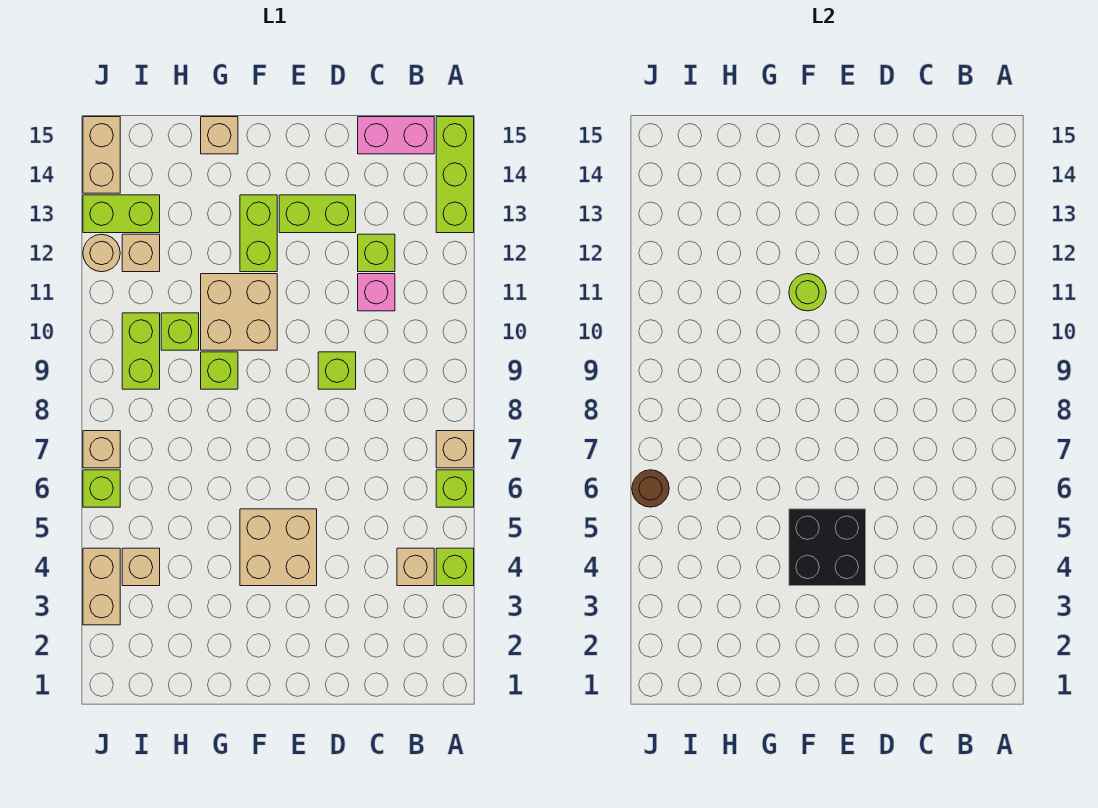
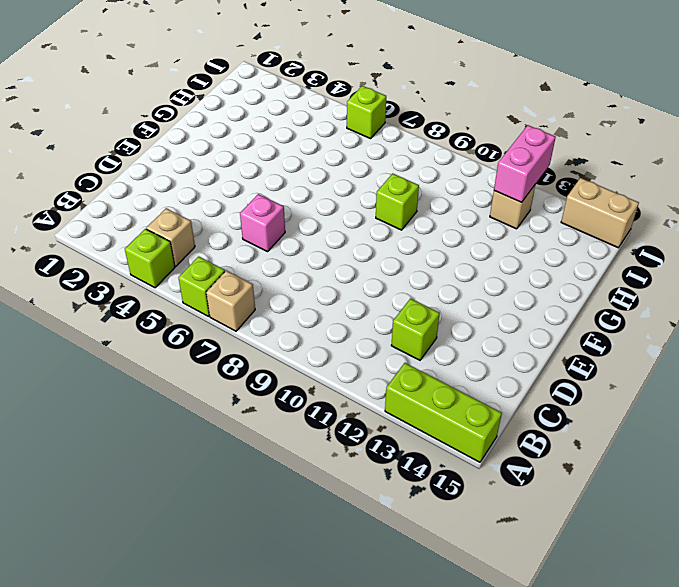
pink 1x1 brick [240,194,285,252] -> pink 1x1 brick moved to [358,274,395,311]
pink 1x2 brick [494,125,556,202] -> pink 1x2 brick moved to [358,117,434,154]
none -> lime 1x1 brick [318,352,356,389]
none -> lime 1x2 brick [279,195,356,233]
none -> tan 2x2 brick [240,509,317,586]

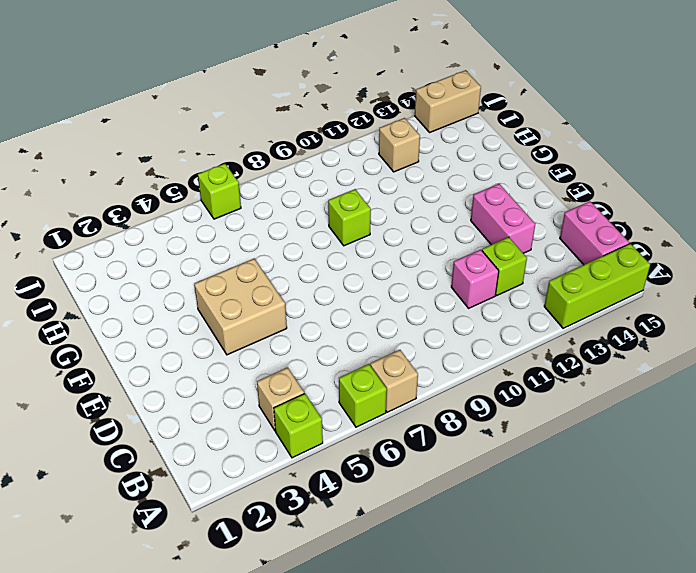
pink 1x2 brick [471,184,535,253] -> lime 1x2 brick [279,195,356,233]
none -> lime 1x1 brick [318,352,356,389]
none -> tan 2x2 brick [201,274,277,350]
none -> lime 1x2 brick [240,195,277,272]

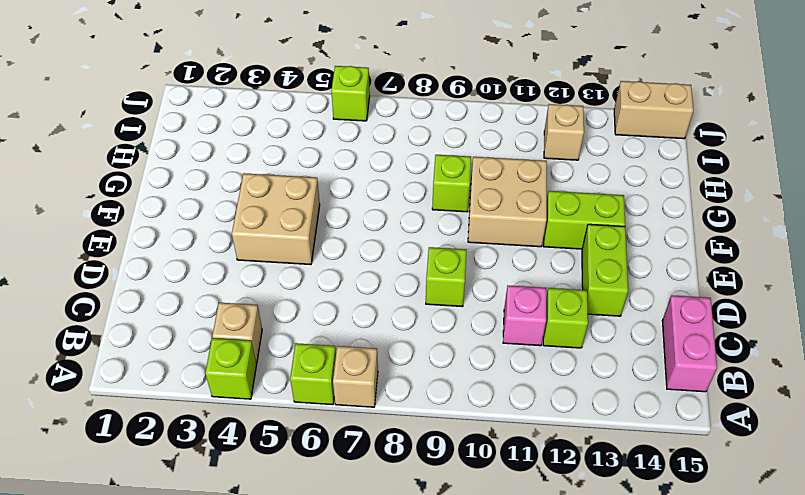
none -> lime 1x3 brick [436,117,474,233]
none -> tan 1x1 brick [201,117,238,154]
none -> lime 1x1 brick [161,313,199,350]

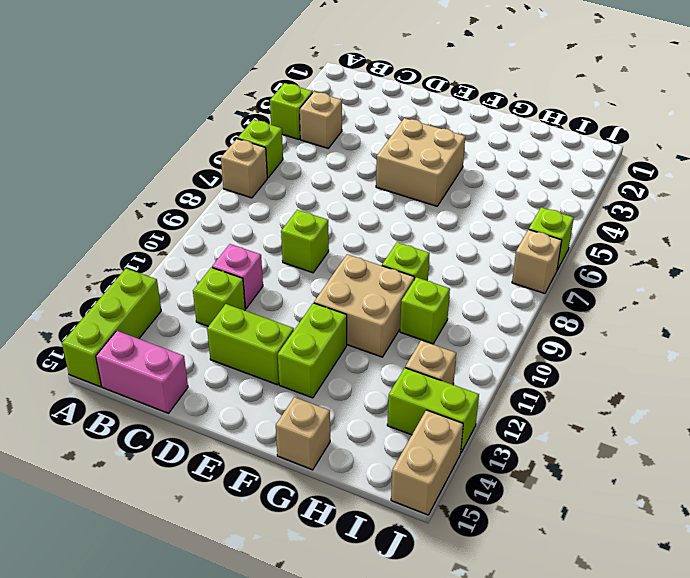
none -> tan 1x1 brick [122,548,160,586]
none -> lime 1x2 brick [122,313,160,389]
none -> tan 1x2 brick [83,548,120,625]

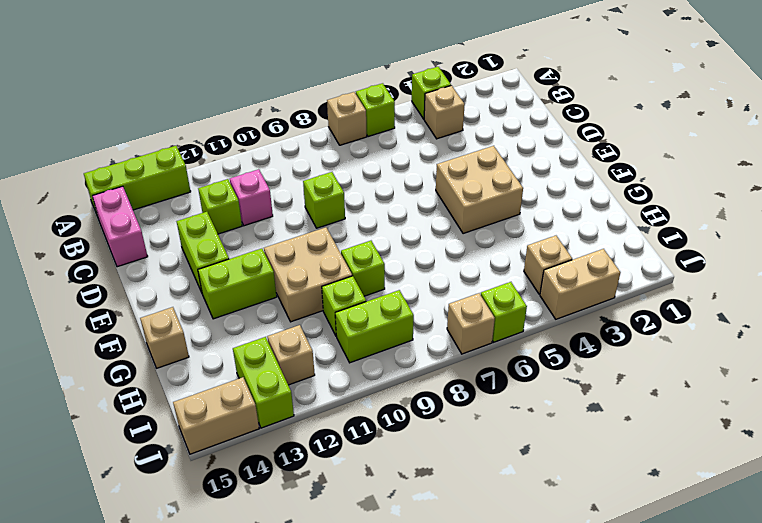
none -> tan 1x1 round brick [83,234,120,272]
none -> black 2x2 brick [789,509,866,586]
none -> lime 1x1 round brick [789,274,826,311]

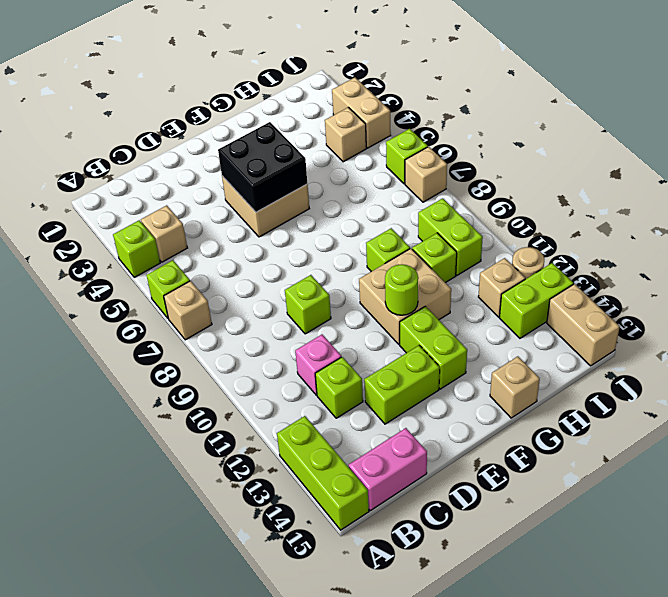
none -> brown 1x1 round brick [632,470,669,507]

